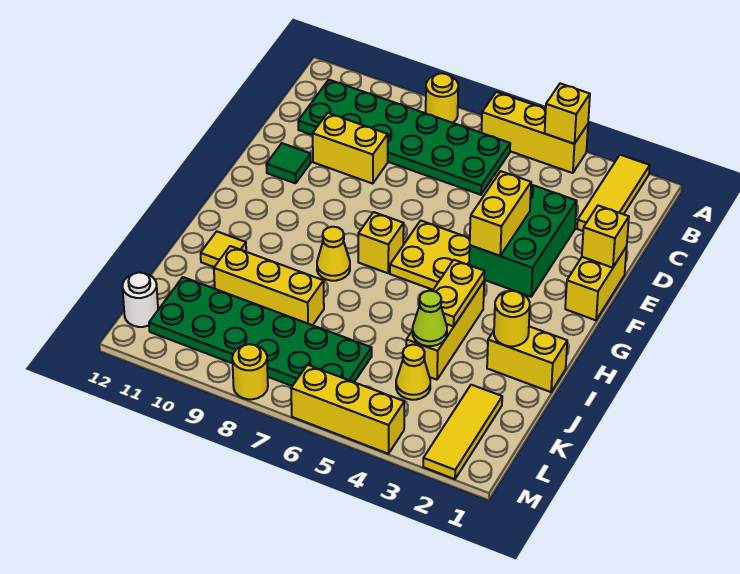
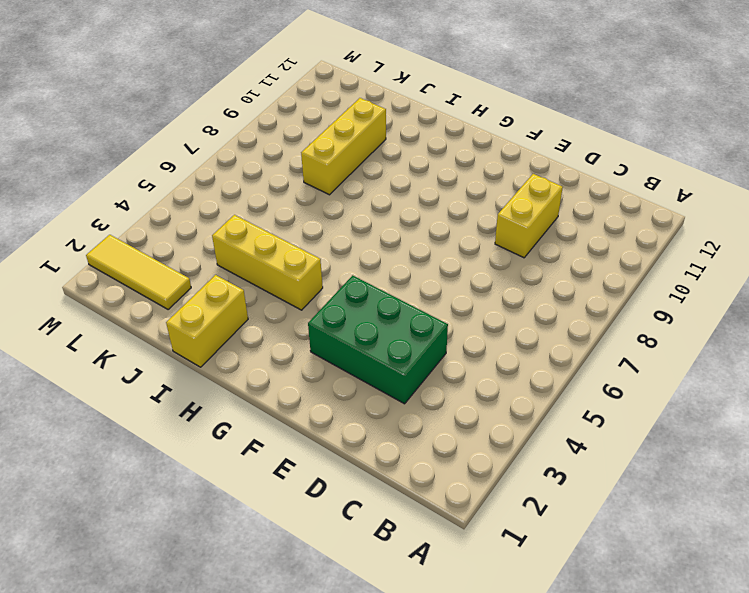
none -> yellow 1x3 tile [577,155,650,231]
none -> yellow 1x3 brick [481,92,588,173]
none -> yellow 1x1 round brick [426,73,458,123]

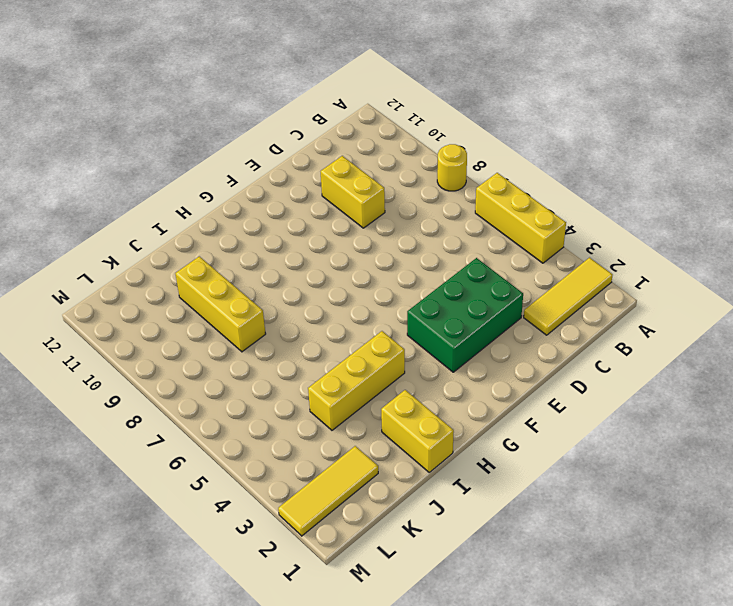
none -> green 2x6 plate [298,80,510,195]
none -> yellow 1x2 brick [565,247,627,320]
none -> green 1x1 tile [266,143,311,183]

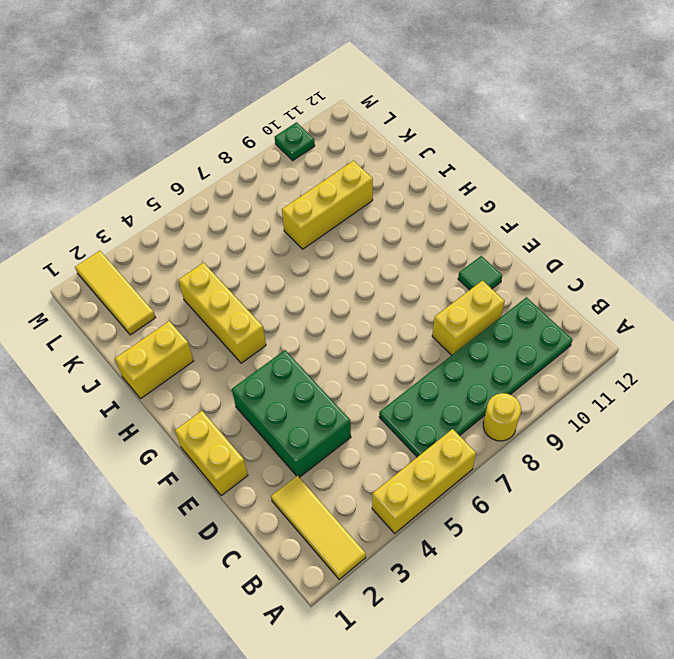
green 1x1 plate [275,122,315,160] -> none
none -> yellow 2x2 plate [390,221,470,290]
none -> yellow 1x1 brick [358,212,404,273]
none -> yellow 1x1 cone [317,227,350,281]

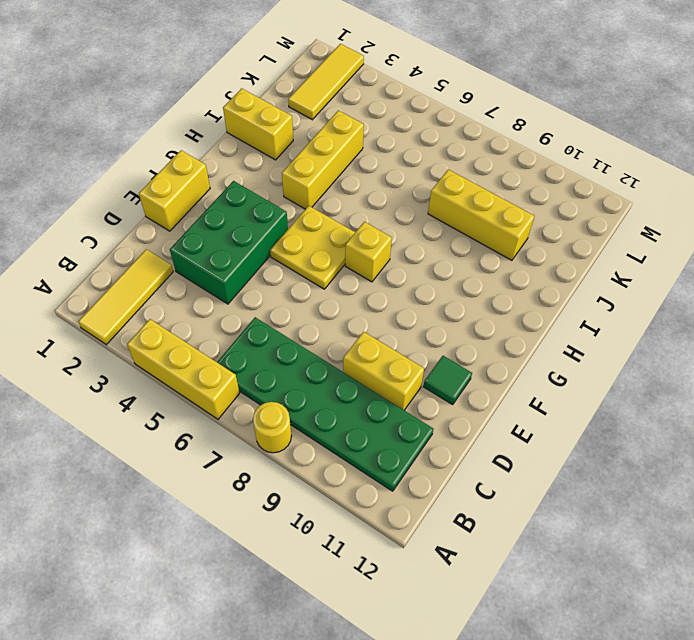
none -> yellow 1x1 cone [317,227,350,281]
none -> yellow 1x1 tile [201,231,246,267]
none -> yellow 1x1 cone [396,345,430,400]

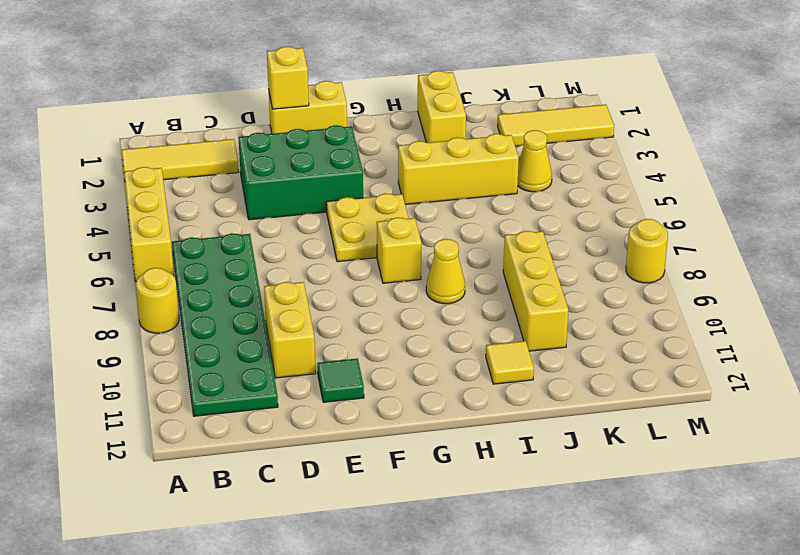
none -> green 2x6 plate [149,277,372,386]
none -> white 1x1 round brick [123,273,158,327]
none -> yellow 1x3 brick [291,365,404,454]

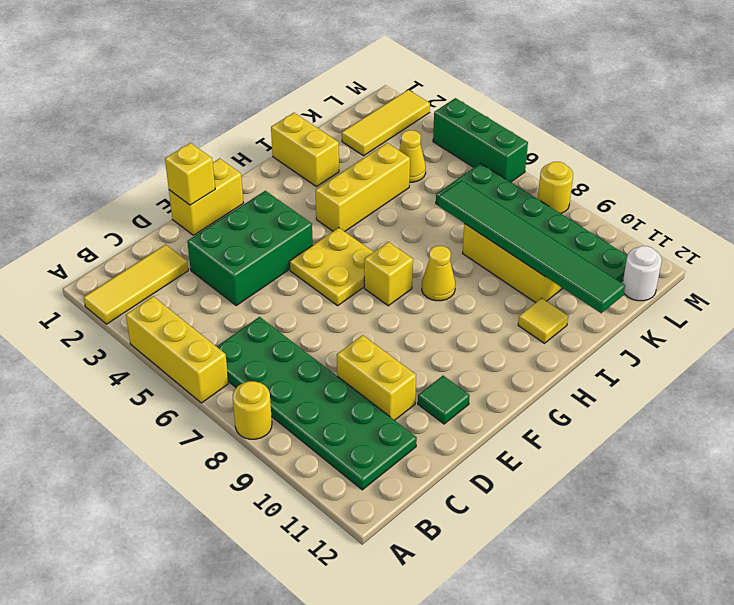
green 1x6 tile [439,180,625,313] -> none
green 1x3 brick [433,98,528,182] -> yellow 1x3 brick [291,365,404,454]
none -> yellow 1x1 brick [545,84,590,144]
none -> yellow 1x2 brick [470,171,531,256]
none -> yellow 1x2 plate [433,260,485,326]

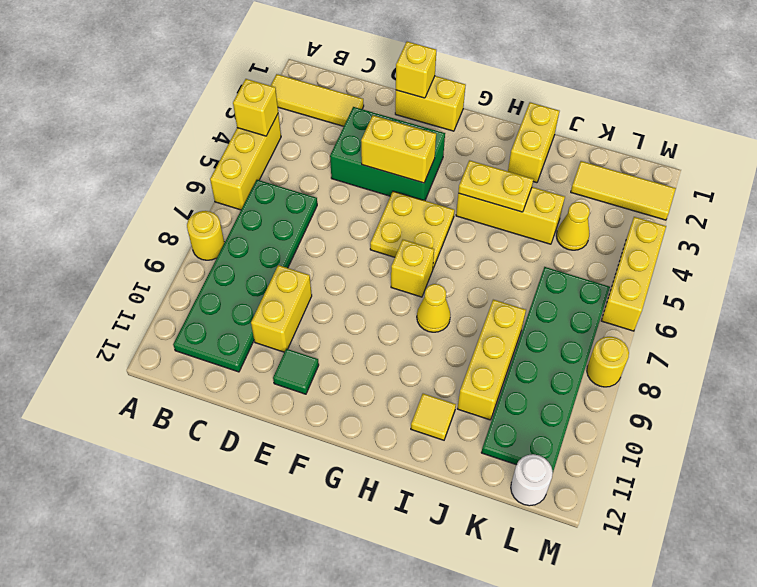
none -> yellow 1x1 round brick [494,291,530,346]
none -> lime 1x1 cone [413,291,447,346]

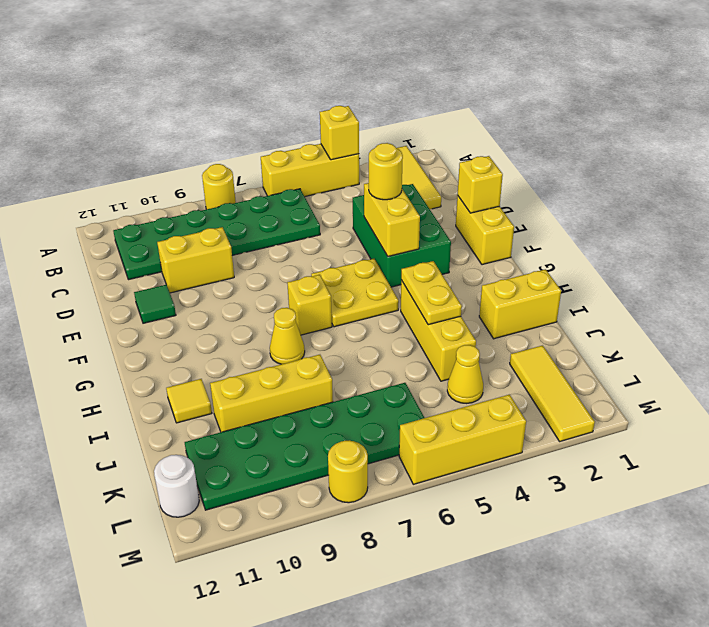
yellow 1x1 round brick [369,143,403,200] -> yellow 1x1 round brick moved to [494,291,530,346]
none -> lime 1x1 cone [413,291,447,346]

